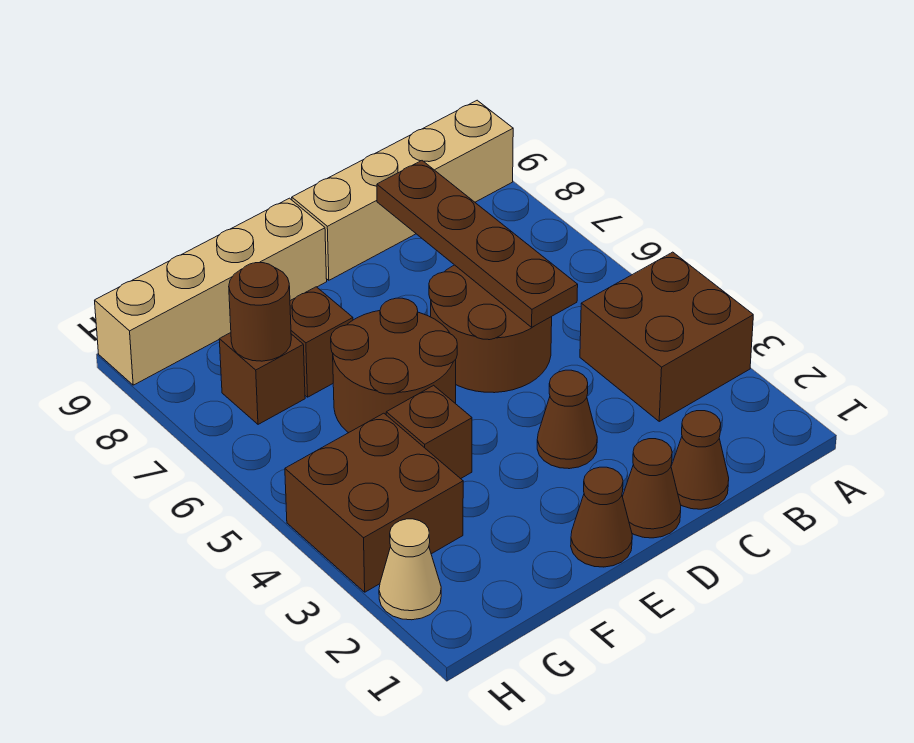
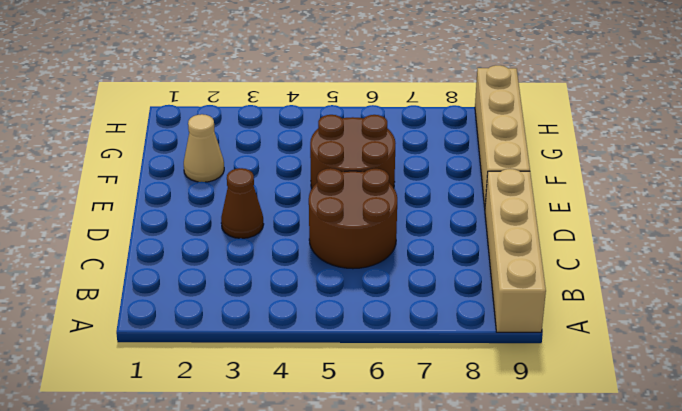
tan 1x1 cone [184,114,224,182] -> tan 1x1 cone moved to [379,519,441,620]
none -> brown 2x2 brick [580,252,753,421]
none -> brown 1x1 cone [671,411,729,509]
none -> brown 1x1 cone [622,439,681,538]

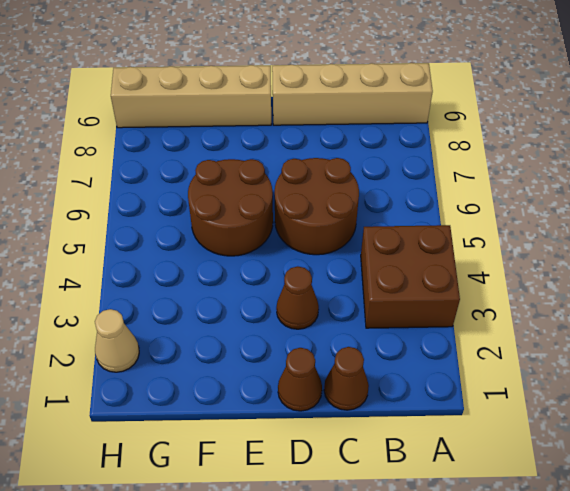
none -> brown 1x1 cone [571,467,632,567]
none -> brown 1x1 brick [386,385,472,479]
none -> brown 1x1 brick [290,287,353,397]

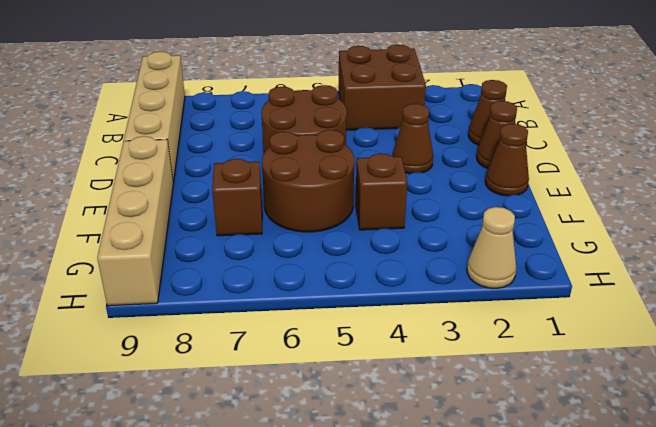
none -> brown 2x2 brick [285,413,463,592]
none -> brown 1x1 brick [219,333,305,424]
none -> brown 1x4 plate [377,161,578,327]

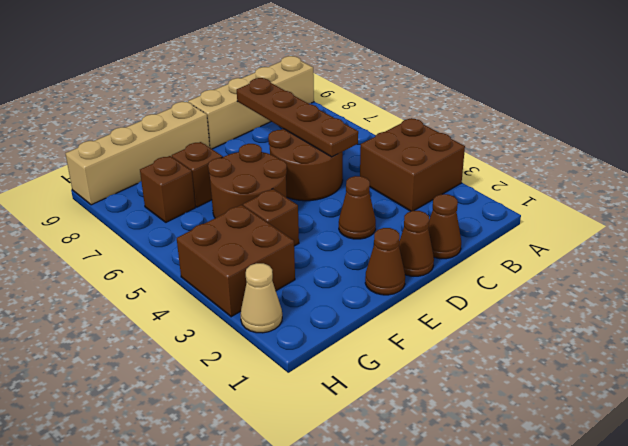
none -> brown 1x1 round brick [229,263,291,361]

